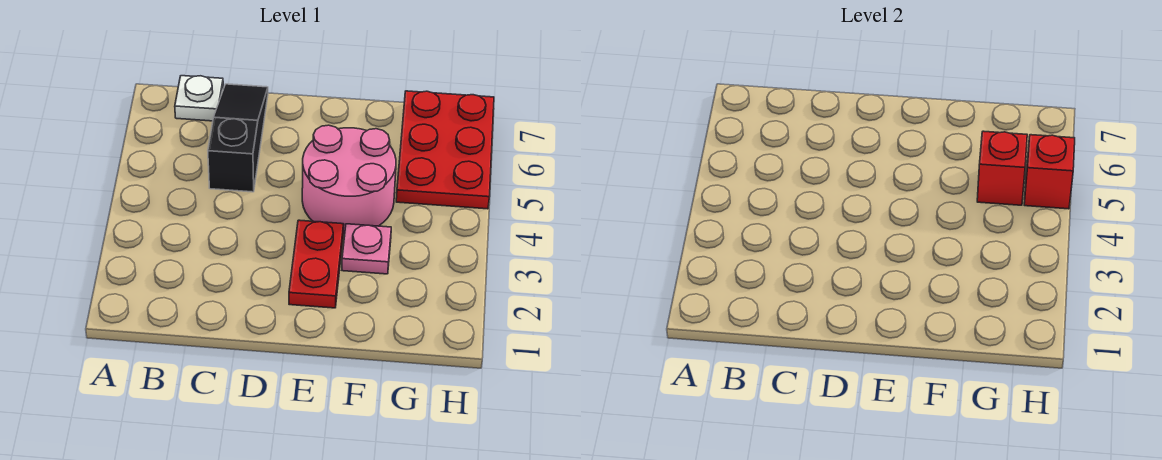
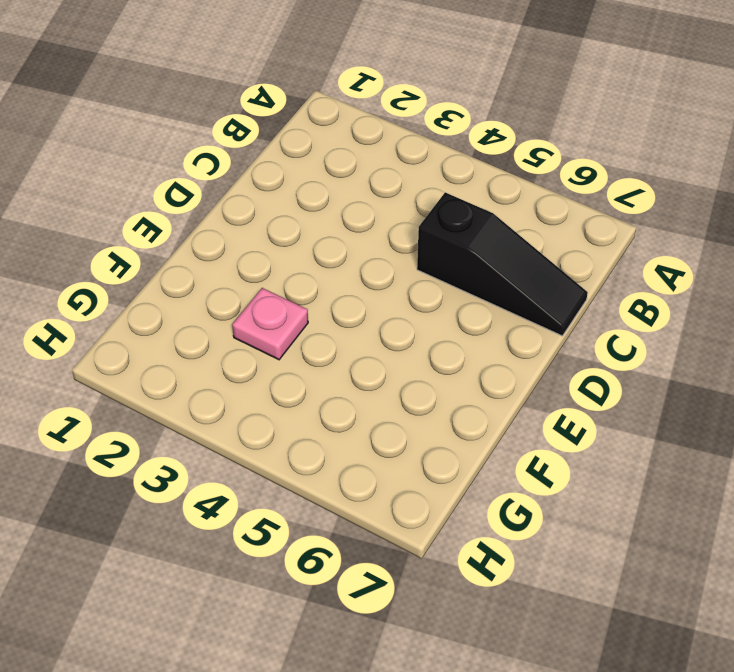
none -> white 1x1 plate [175,76,223,121]
none -> red 1x2 plate [289,220,344,308]

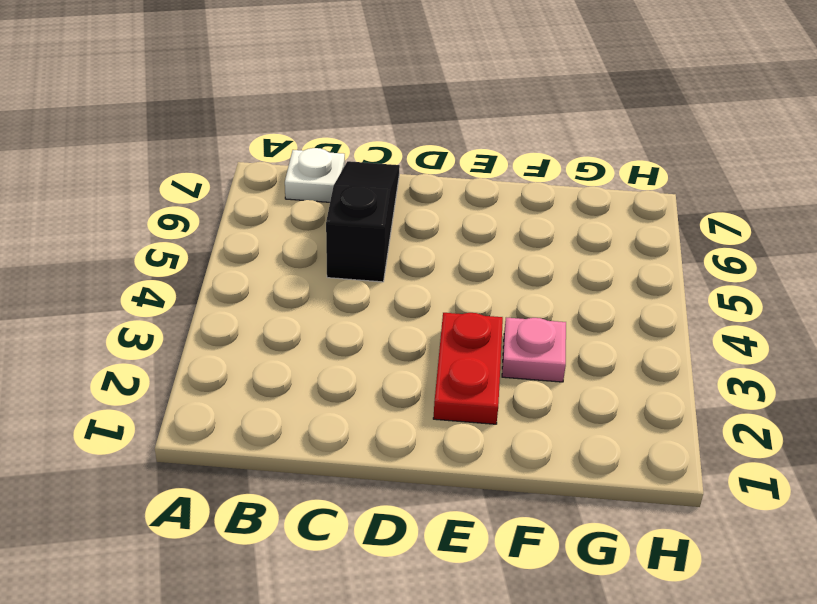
none -> pink 2x2 round brick [302,125,396,234]
none -> red 2x3 plate [396,91,494,209]

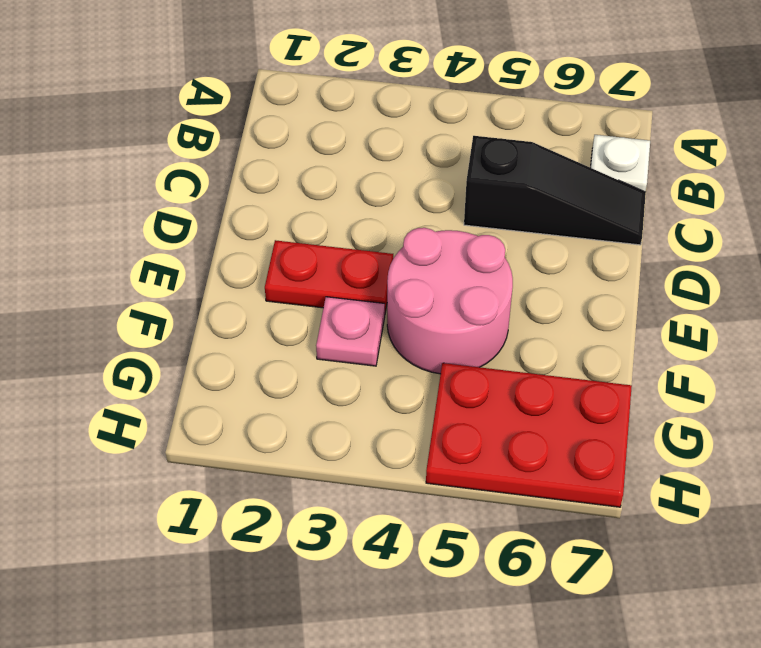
none -> red 1x1 brick [977,131,1027,205]
none -> red 1x1 brick [1024,135,1075,209]

